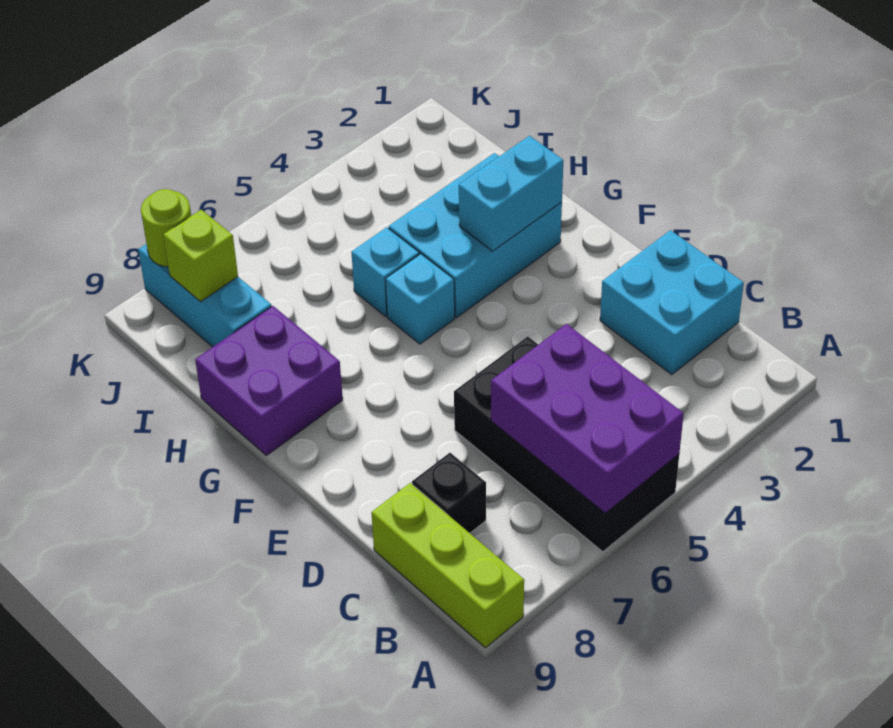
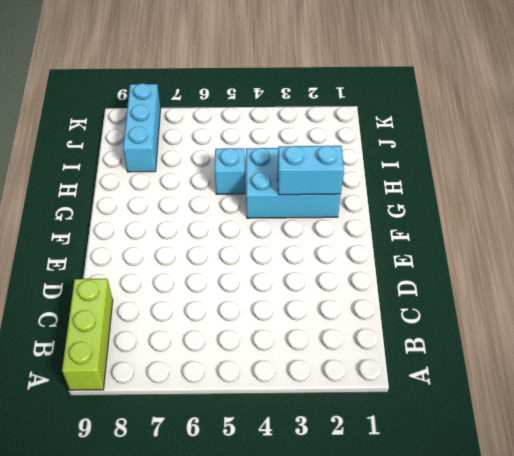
none -> black 2x4 brick [454,336,679,552]
none -> cyan 2x2 brick [600,230,744,374]
none -> black 1x1 brick [412,453,486,533]

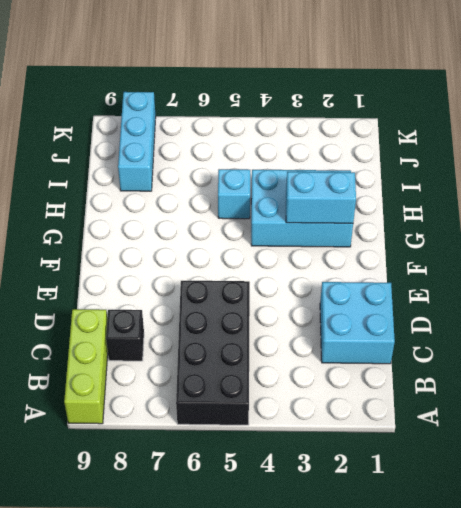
none -> cyan 1x1 brick [385,254,455,344]
none -> purple 2x2 brick [195,306,343,455]
none -> purple 2x3 brick [491,324,684,513]

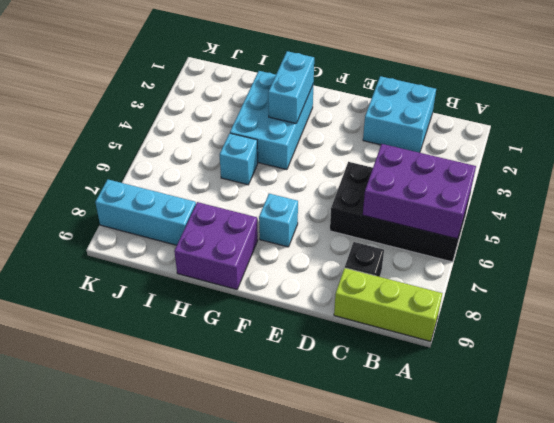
cyan 1x1 brick [259,194,298,247] -> cyan 1x1 brick moved to [385,254,455,344]
none -> lime 1x1 brick [163,210,238,302]
none -> lime 1x1 round brick [141,189,191,267]

